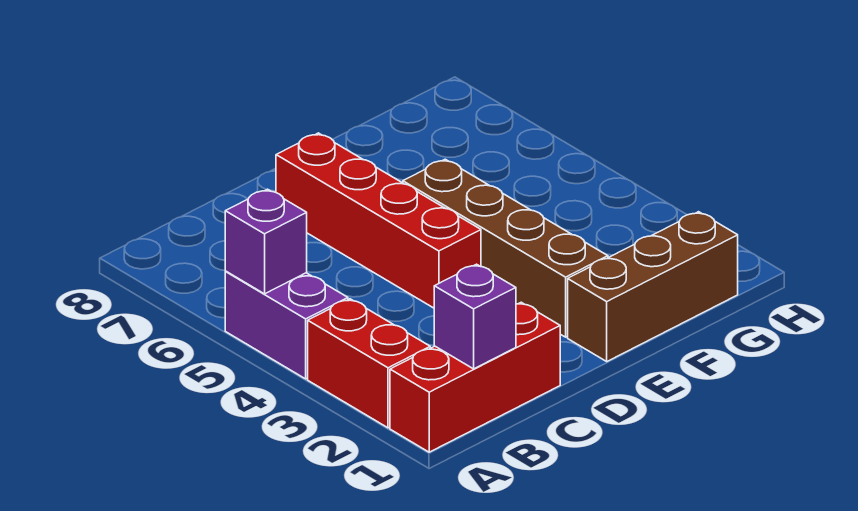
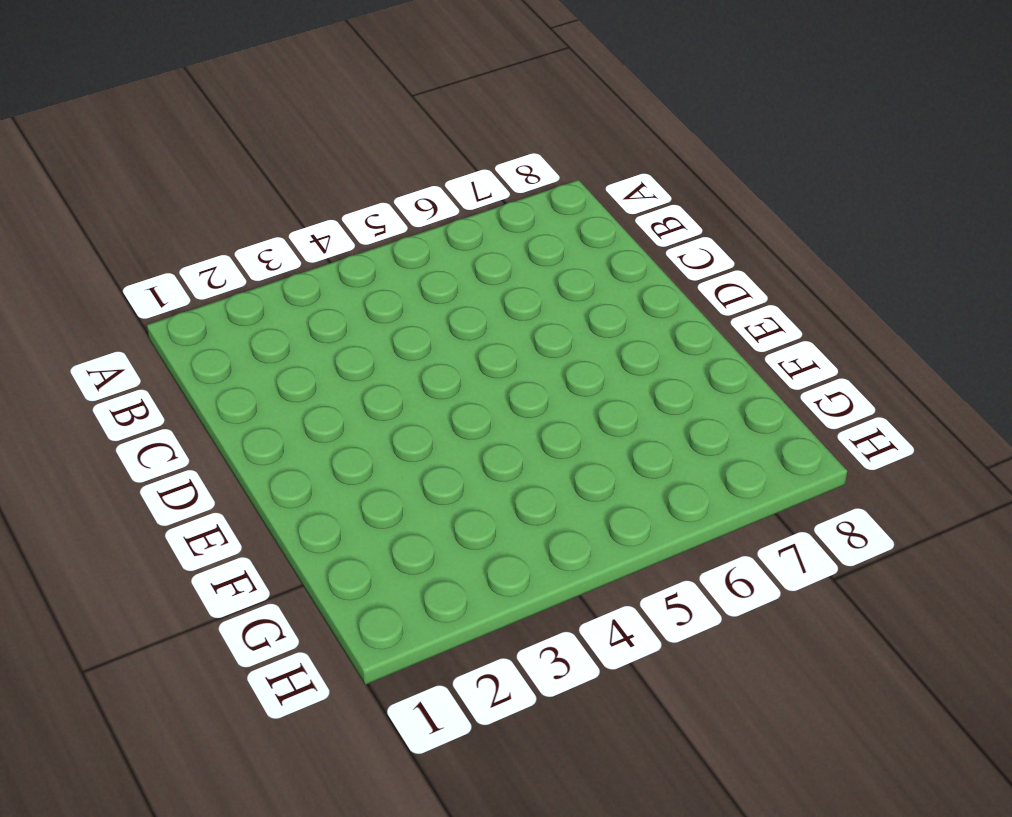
none -> red 1x3 brick [390,302,560,452]
none -> red 1x2 brick [308,299,430,428]

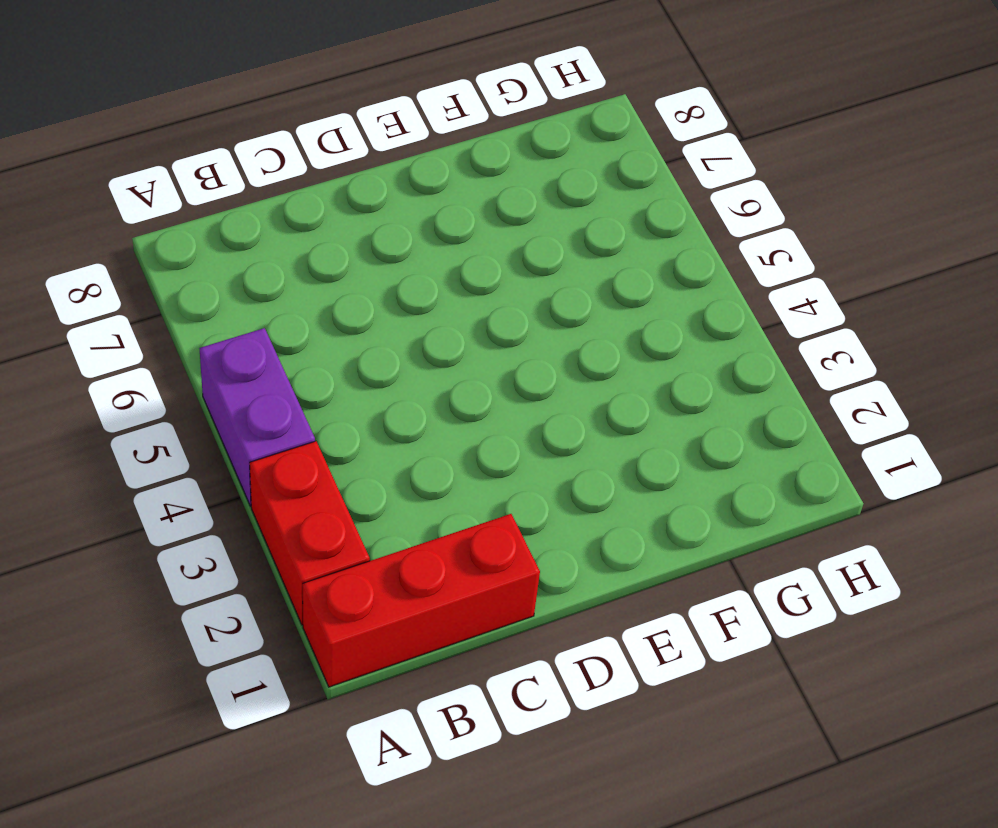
none -> red 1x4 brick [276,133,481,308]
none -> brown 1x3 brick [568,212,738,361]

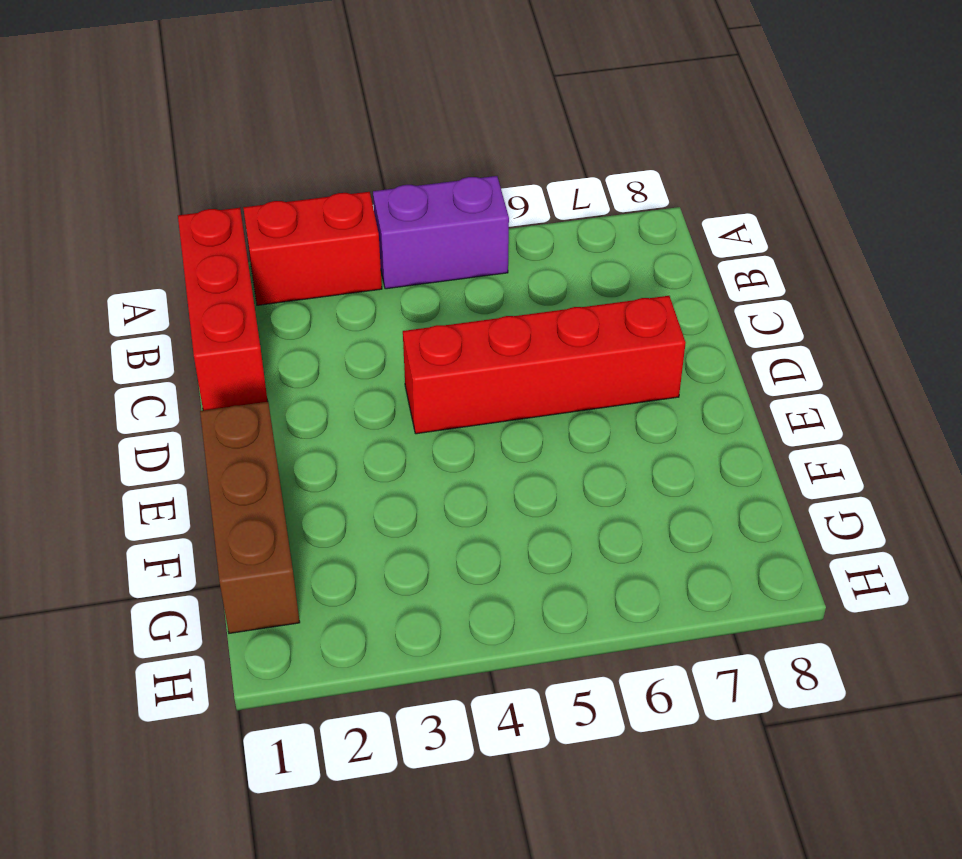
none -> brown 1x4 brick [403,159,608,337]
none -> purple 1x1 brick [225,189,307,294]

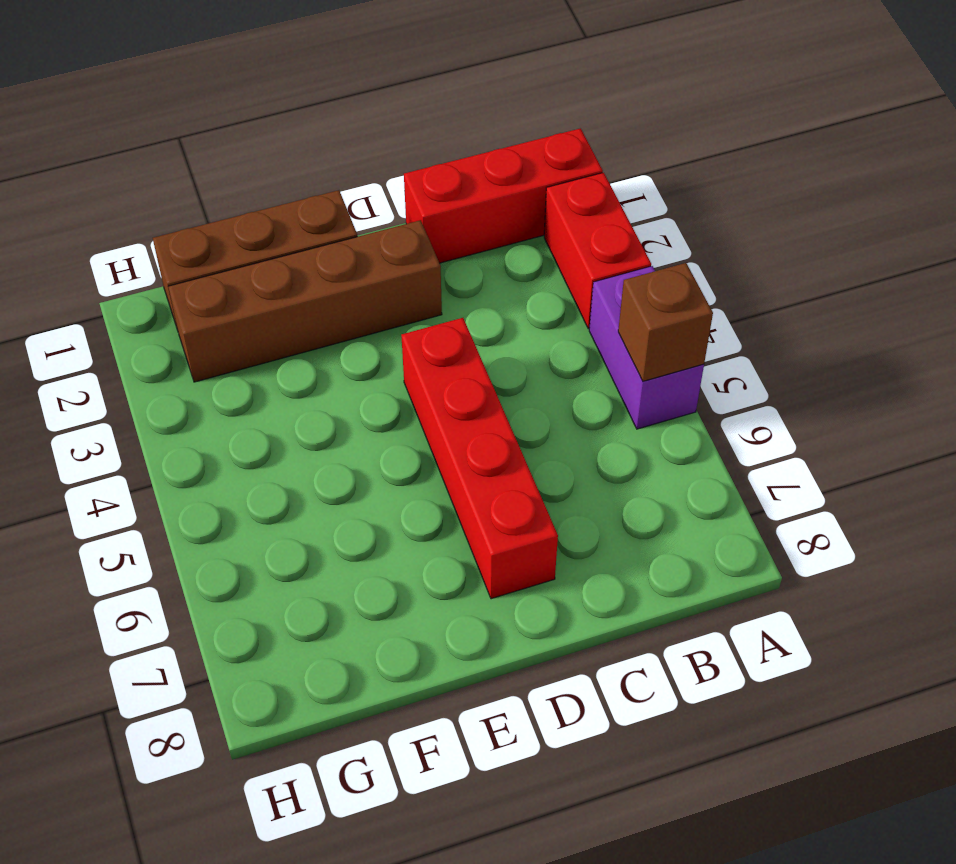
brown 1x1 brick [618,263,713,381] -> purple 1x1 brick [225,189,307,294]
brown 1x4 brick [168,220,442,382] -> brown 1x4 brick turned to [403,159,608,337]
none -> purple 1x1 brick [434,264,516,369]

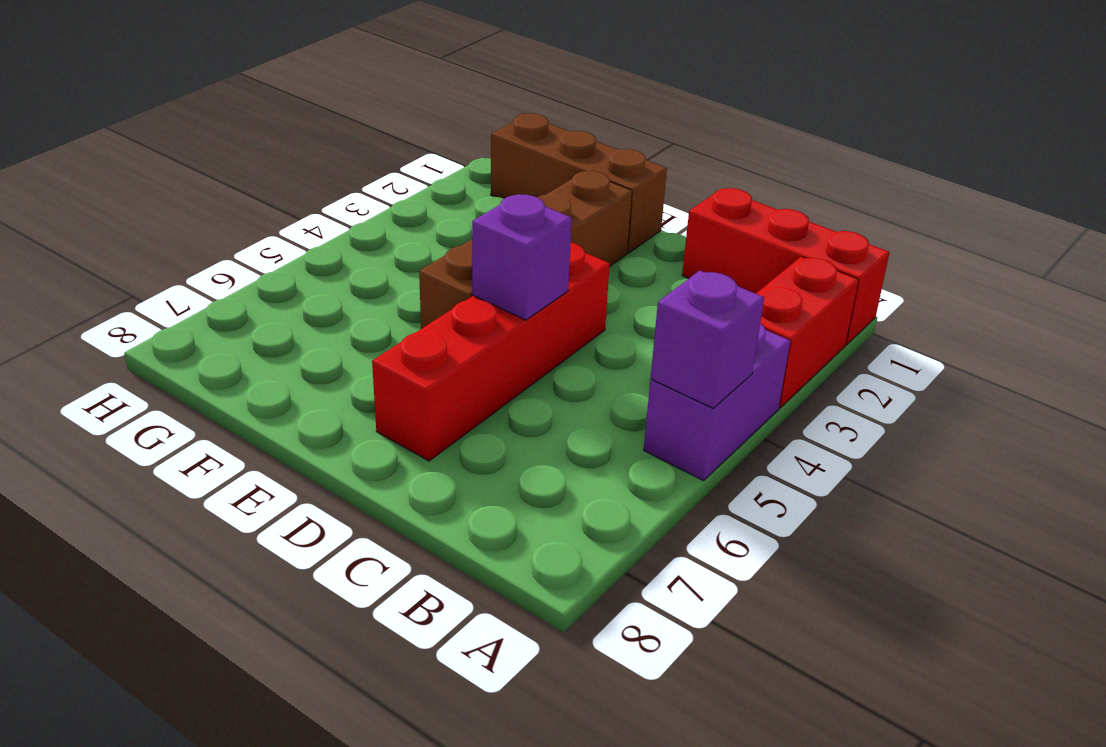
purple 1x1 brick [472,194,572,320] -> purple 1x1 brick moved to [434,264,516,369]

